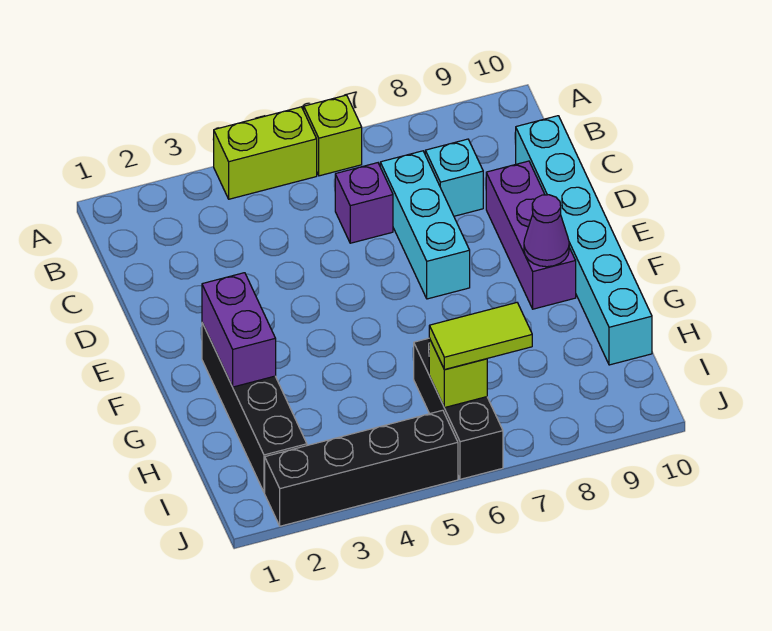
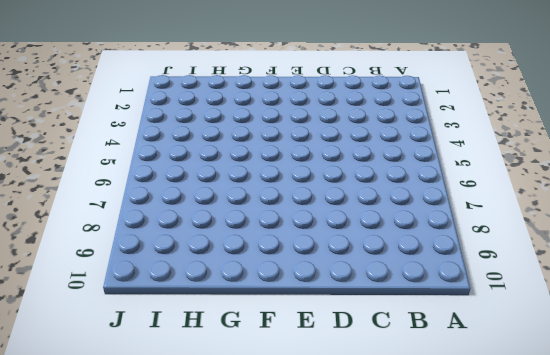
none -> lime 1x2 brick [214,107,317,199]
none -> lime 1x1 brick [304,95,362,176]
none -> purple 1x1 brick [335,163,393,243]

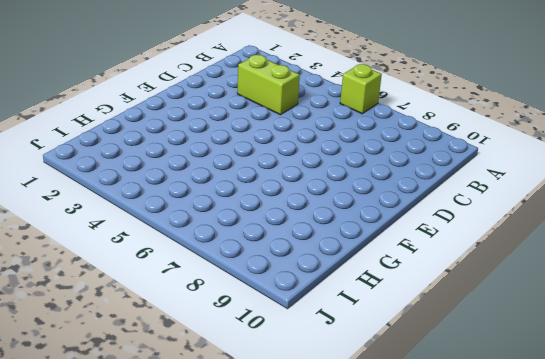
lime 1x2 brick [237,55,300,115] -> lime 1x2 brick moved to [214,107,317,199]
none -> purple 1x1 brick [335,163,393,243]
none -> cyan 1x3 brick [380,151,470,299]
none -> cyan 1x1 brick [425,139,483,216]

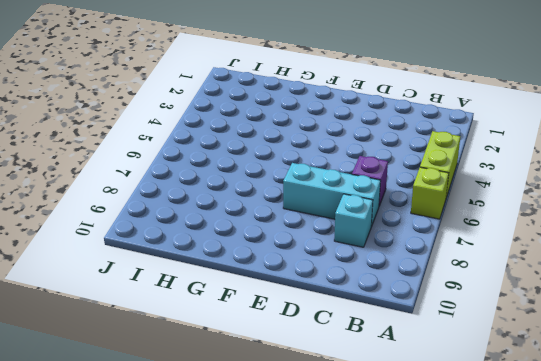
none -> cyan 1x6 brick [516,116,652,365]
none -> purple 1x3 brick [486,161,576,309]
none -> black 1x4 brick [202,323,307,493]

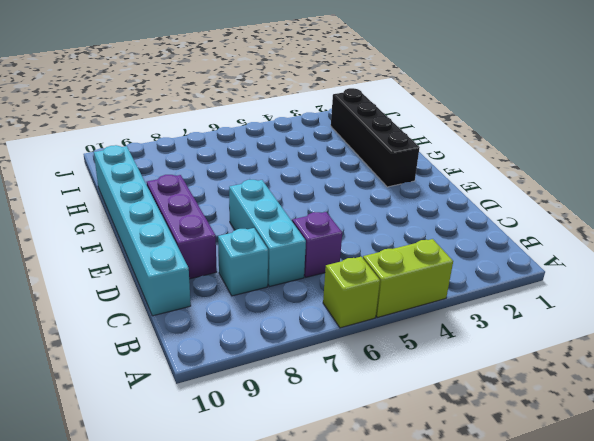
none -> black 1x3 brick [414,338,503,479]
none -> black 1x4 brick [265,410,458,526]
none -> purple 1x2 brick [202,273,276,387]

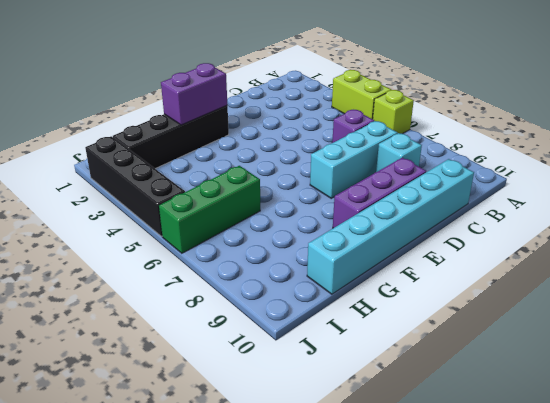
green 1x3 brick [159,166,260,253] -> black 1x3 brick [414,338,503,479]
none -> purple 1x1 cone [524,195,569,267]
none -> lime 1x1 brick [429,338,487,408]
none -> lime 1x2 tile [429,303,532,370]

